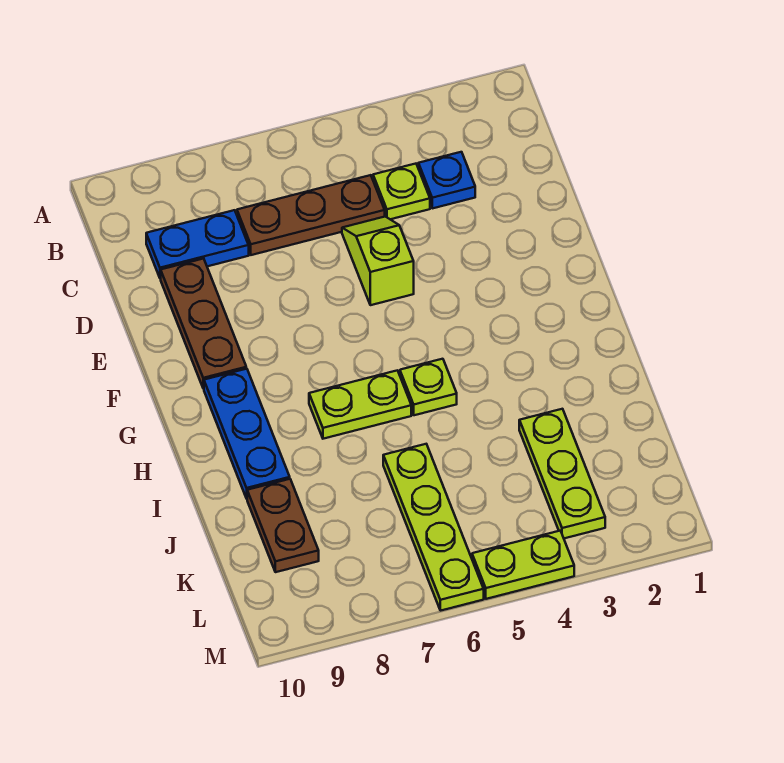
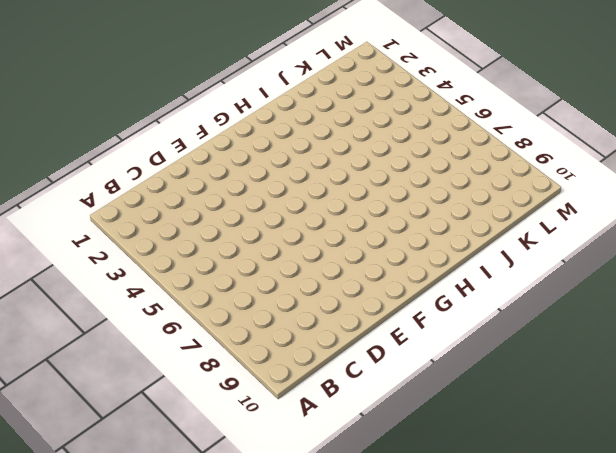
none -> blue 1x1 plate [418,152,475,208]
none -> lime 1x1 plate [373,164,430,219]
none -> brown 1x3 plate [237,175,385,255]

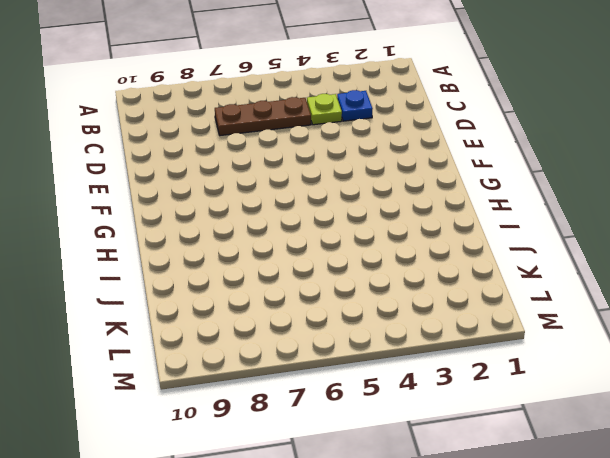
none -> blue 1x2 plate [146,210,249,279]
none -> lime 1x2 slope [342,217,414,305]
none -> brown 1x3 plate [161,259,246,389]

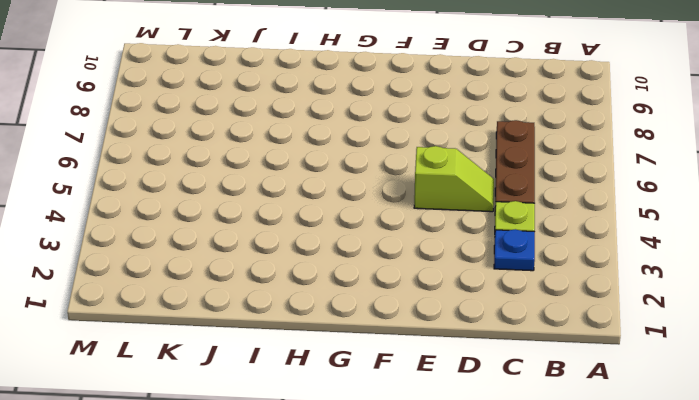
none -> blue 1x2 plate [146,210,249,279]
none -> brown 1x3 plate [161,259,246,389]
none -> blue 1x3 plate [204,369,290,499]

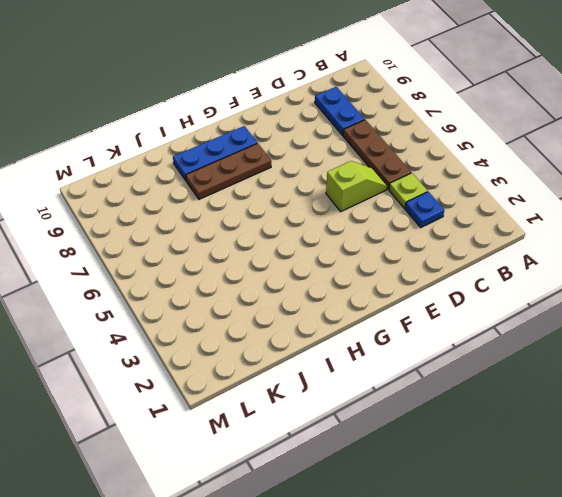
brown 1x3 plate [186,143,271,199] -> brown 1x3 plate moved to [161,259,246,389]
none -> lime 1x1 plate [400,359,457,415]
none -> lime 1x2 plate [309,370,411,439]
none -> lime 1x3 plate [519,409,605,538]

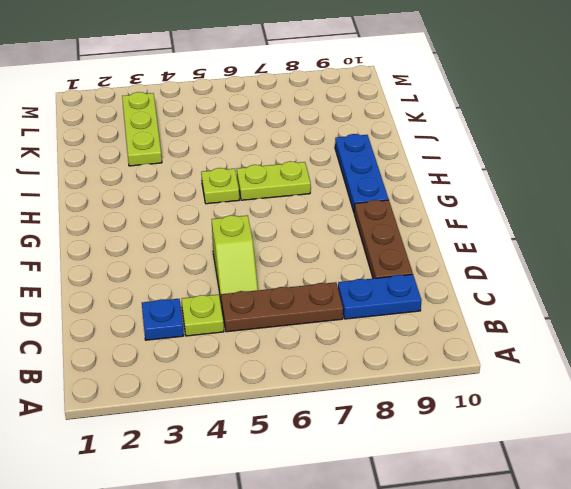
none -> lime 1x4 plate [383,444,484,611]
none -> brown 1x2 plate [247,479,319,572]
none -> lime 1x2 plate [472,531,574,599]

